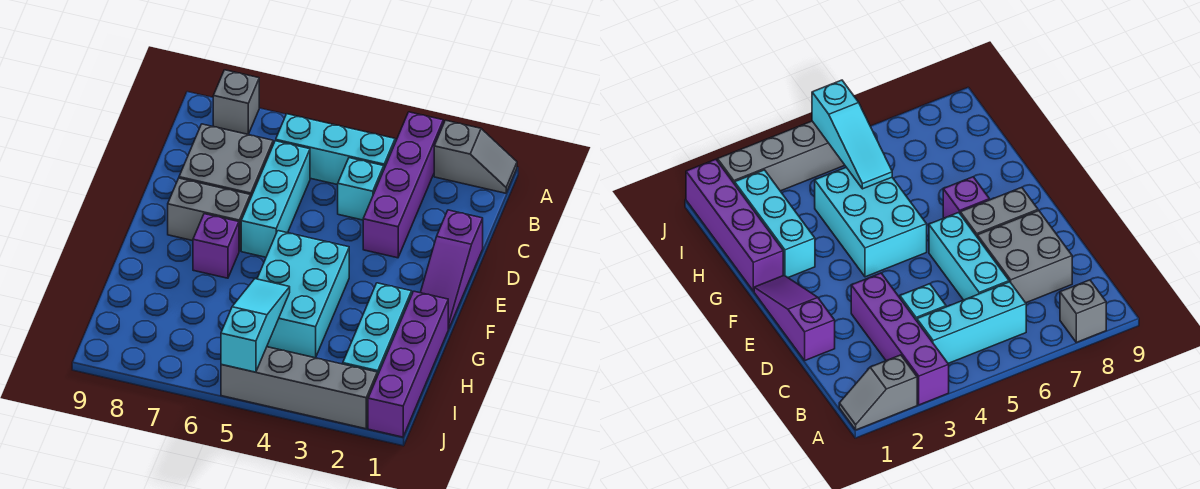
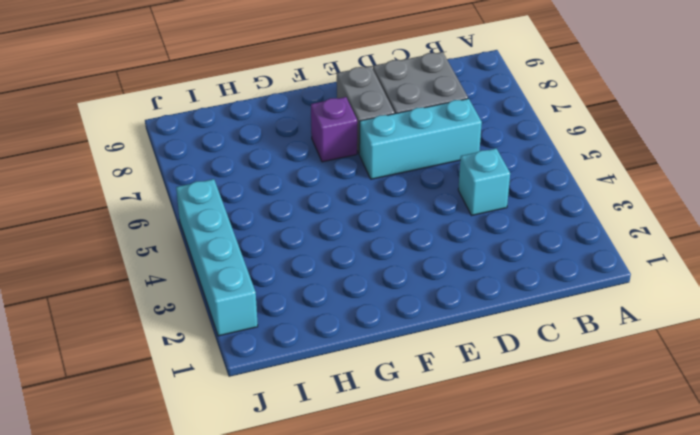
cyan 1x4 brick [176,179,258,336] -> grey 1x4 brick [221,347,377,429]
none -> grey 1x2 slope [434,120,517,193]
none -> purple 1x4 brick [363,112,443,258]
none -> grey 1x1 brick [213,70,259,134]

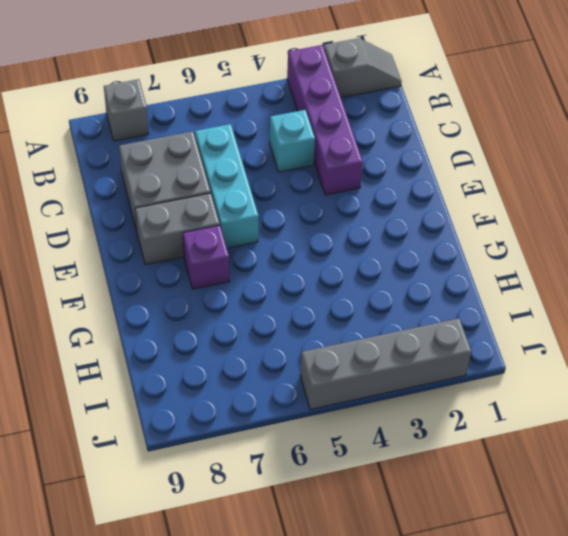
none -> cyan 1x3 brick [276,114,395,185]
none -> purple 1x3 slope [420,210,483,329]
none -> cyan 2x3 brick [257,231,349,358]

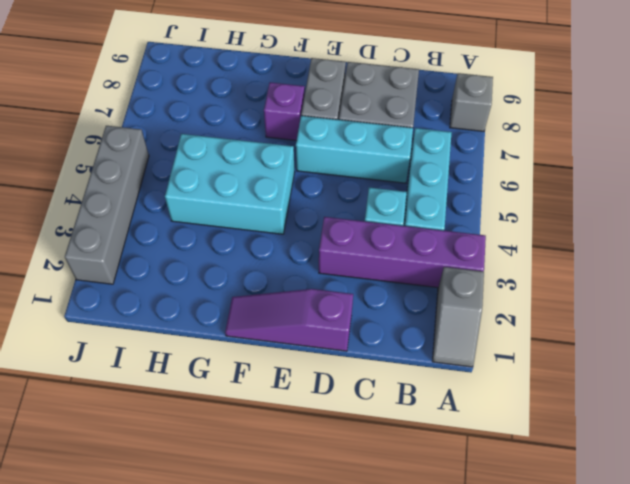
none -> purple 1x4 brick [368,291,448,437]
none -> cyan 1x3 brick [343,283,412,376]
none -> cyan 1x3 slope [221,279,290,372]

